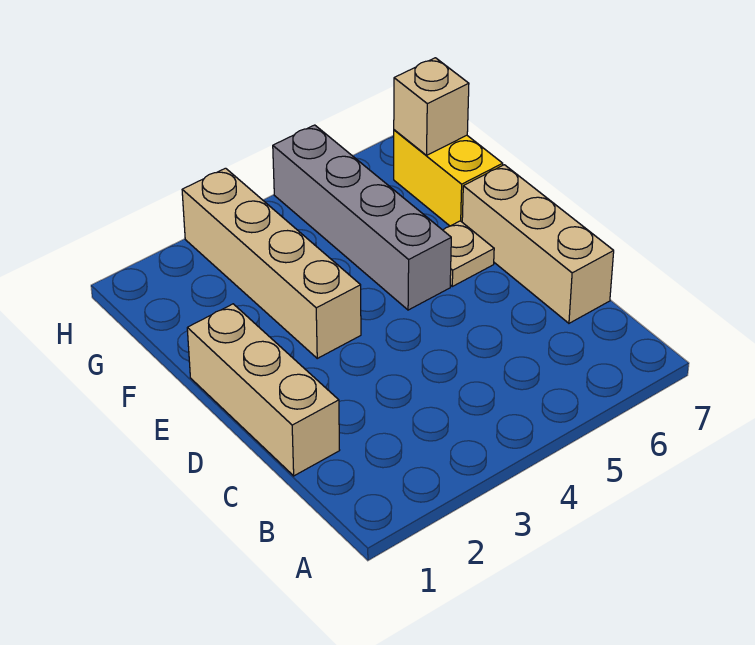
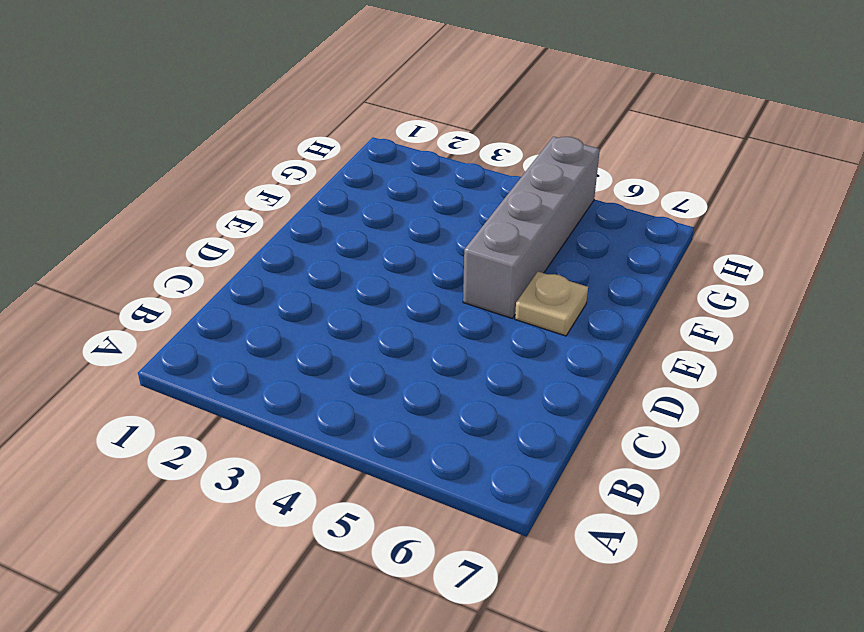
none -> tan 1x3 brick [187,304,340,476]
none -> tan 1x3 brick [462,165,614,323]

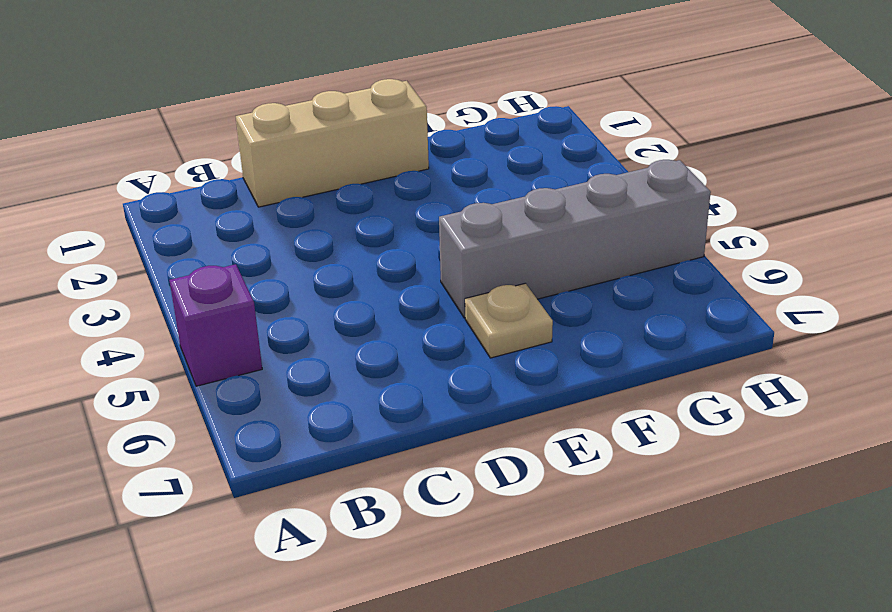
purple 1x1 brick [169,264,262,386] -> none
none -> tan 1x3 brick [462,165,614,323]
none -> tan 1x4 brick [182,168,361,358]

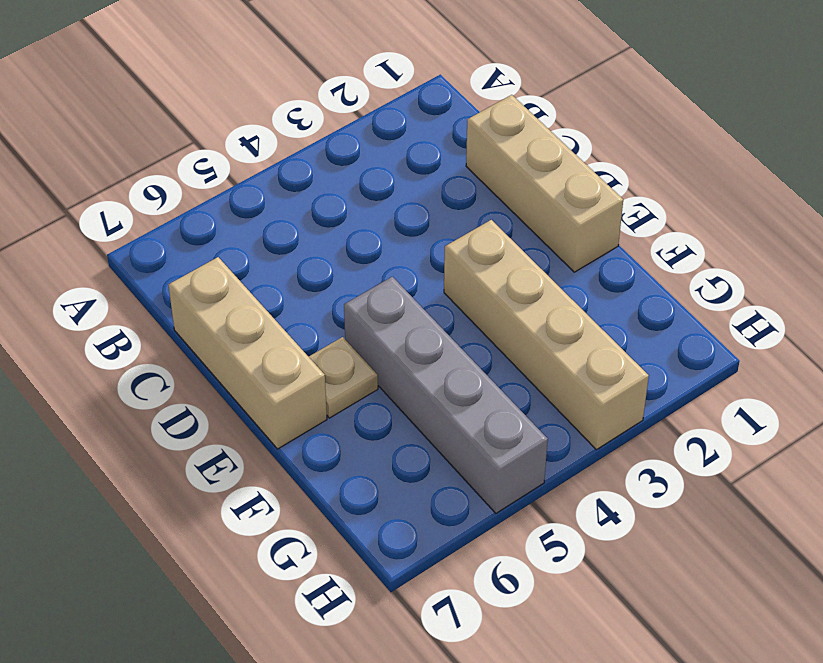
none -> yellow 1x2 brick [394,130,503,226]
none -> tan 1x1 brick [394,58,469,155]

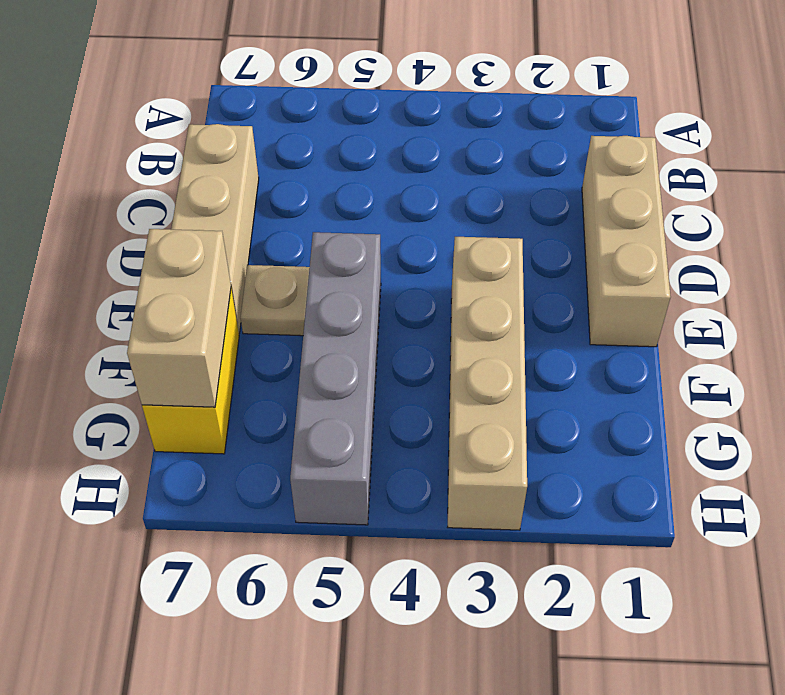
tan 1x2 brick [127,229,231,407] -> tan 1x1 brick [394,58,469,155]

